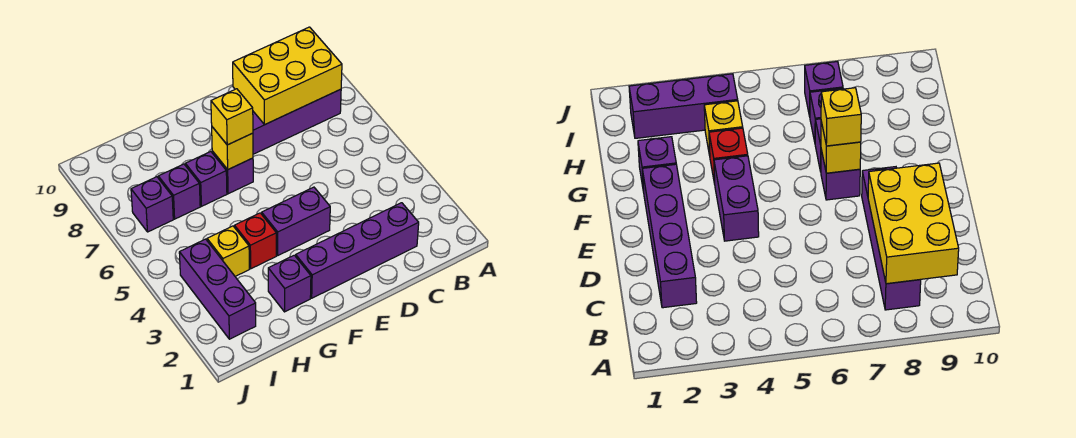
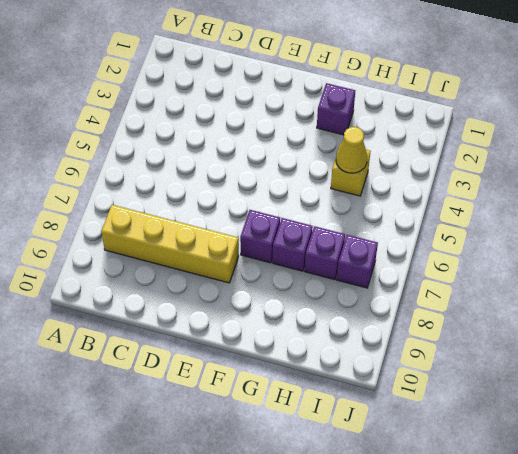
yellow 1x4 brick [101,205,239,283] -> purple 1x4 brick [253,89,341,154]
yellow 1x1 cone [336,127,368,173] -> none
none -> purple 1x4 brick [296,203,419,298]
none -> purple 1x2 brick [262,187,330,255]
none -> red 1x1 brick [234,213,276,269]

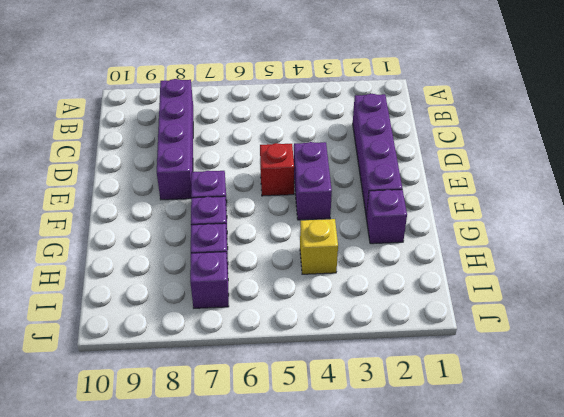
red 1x1 brick [260,143,294,196] -> red 1x1 brick moved to [234,213,276,269]
none -> purple 1x3 brick [179,239,256,339]
none -> yellow 2x3 brick [233,27,342,125]
none -> yellow 1x1 brick [212,127,253,169]

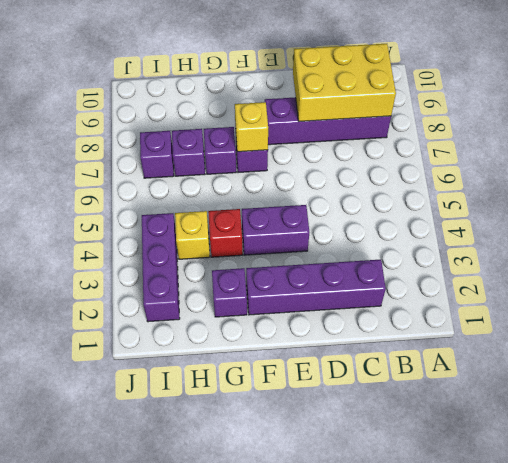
none -> yellow 1x1 brick [211,89,253,145]

